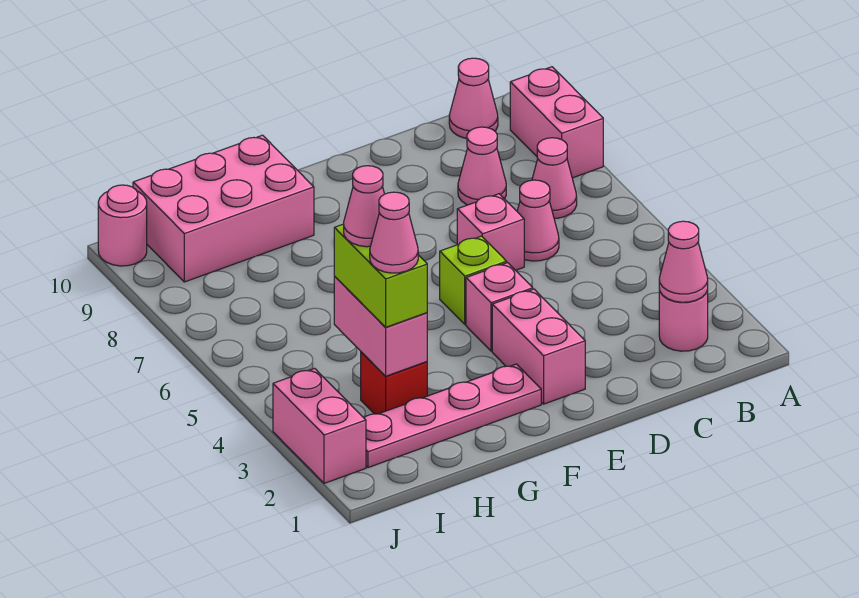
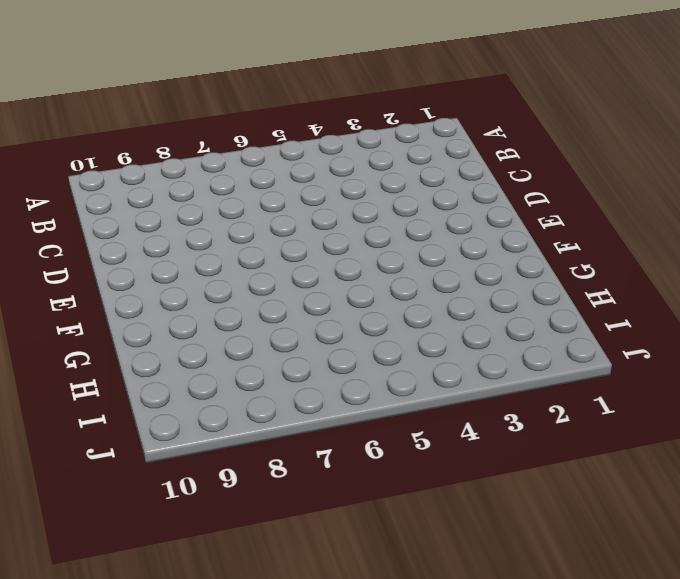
none -> pink 1x2 brick [510,67,603,178]
none -> pink 1x1 round brick [659,289,708,351]
none -> pink 1x1 cone [532,138,577,219]

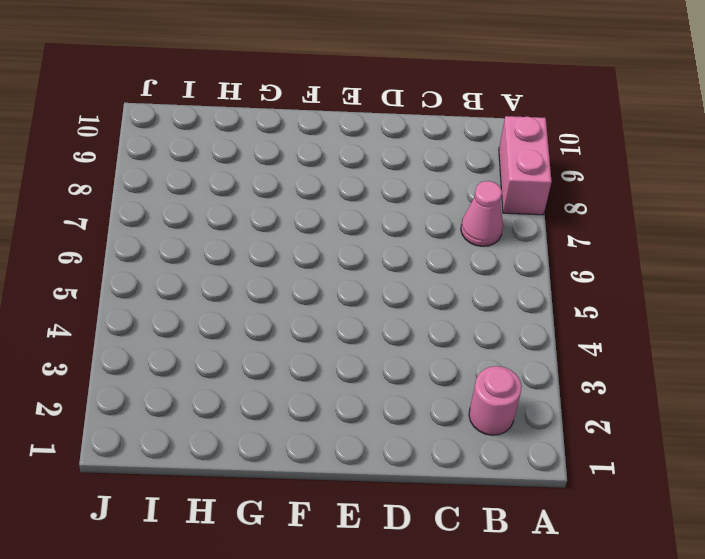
none -> pink 1x1 cone [449,58,498,138]
none -> pink 1x1 cone [517,180,559,261]
none -> pink 1x1 cone [458,127,506,205]

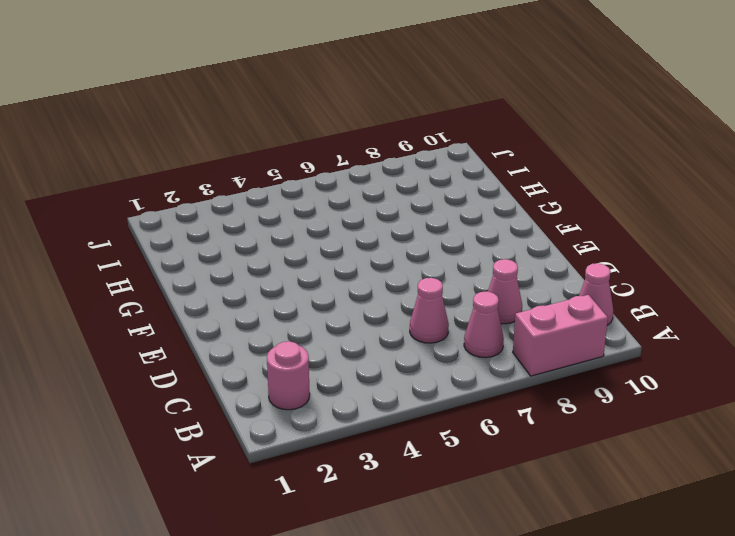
none -> pink 1x1 brick [457,194,524,270]
none -> pink 1x2 brick [492,289,585,404]
none -> pink 1x1 brick [466,263,533,351]

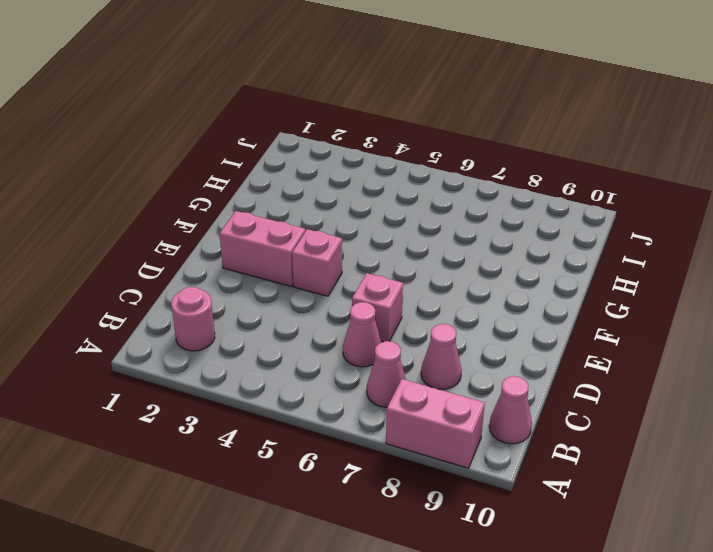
none -> lime 1x1 brick [440,236,507,325]
none -> pink 1x4 plate [364,364,541,467]
none -> pink 2x3 brick [133,135,314,282]

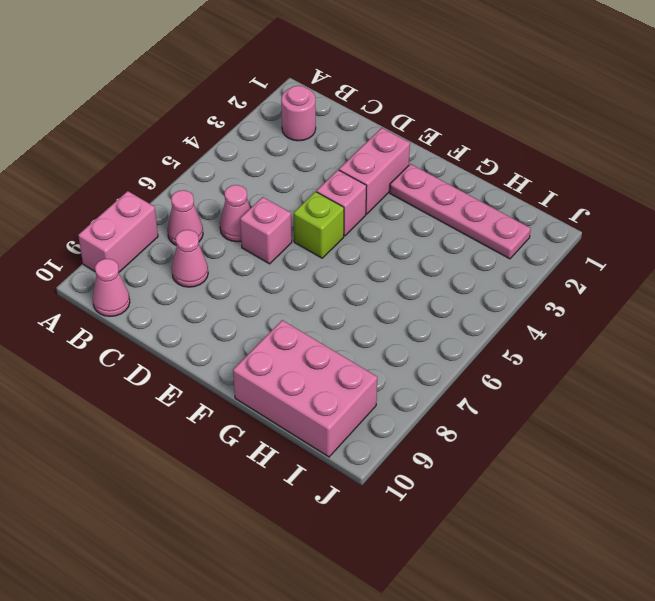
none -> red 1x1 brick [361,352,427,414]
none -> pink 1x2 brick [273,368,366,483]
none -> pink 1x1 round brick [98,185,147,266]

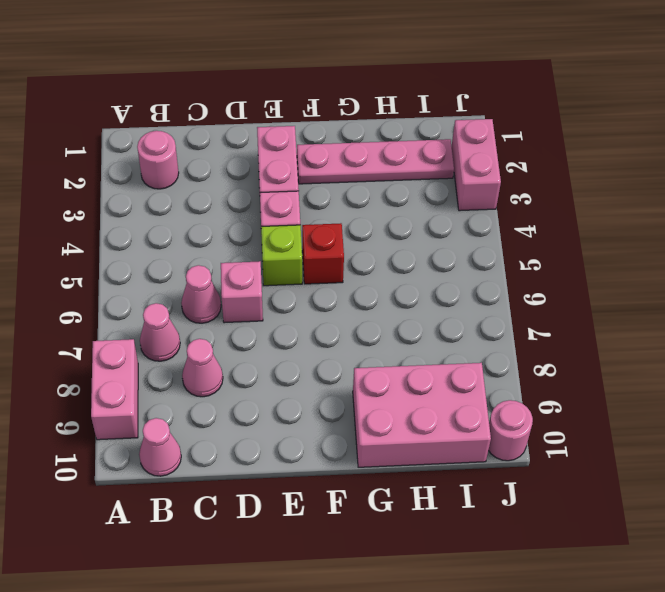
red 1x1 brick [302,223,344,284] -> red 1x1 brick moved to [361,352,427,414]
none -> pink 1x1 cone [659,221,708,302]
none -> pink 1x2 brick [334,277,427,376]
none -> lime 1x2 brick [334,224,427,327]

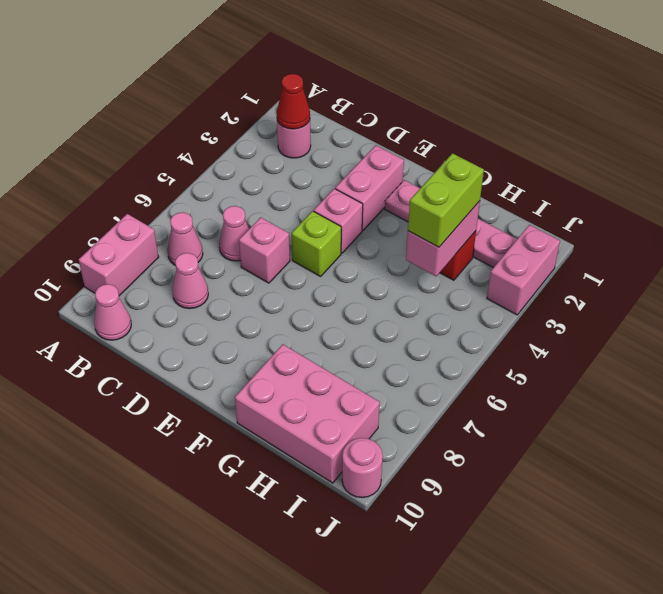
red 1x1 cone [277,74,310,129] -> pink 1x1 cone [659,221,708,302]
none -> pink 1x1 cone [370,192,418,273]
none -> pink 1x1 cone [344,166,384,247]

